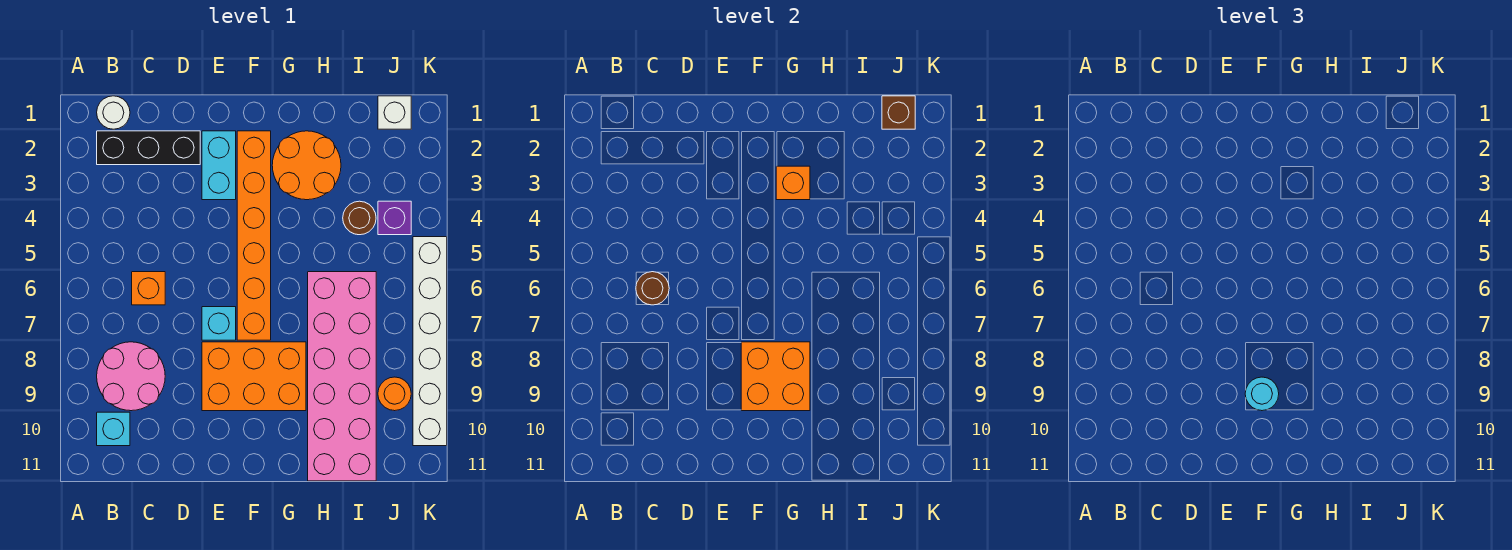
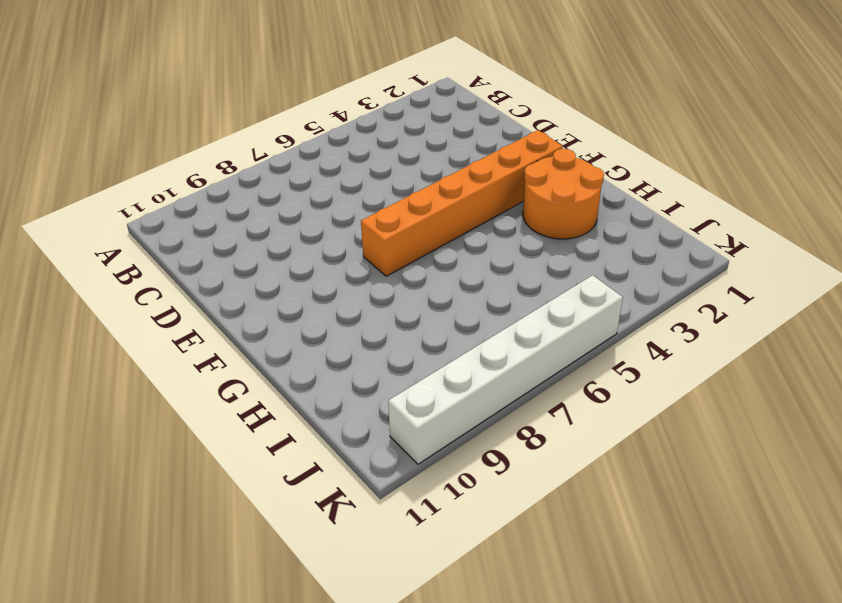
none -> white 1x1 round brick [97,96,130,129]
none -> black 1x3 brick [97,131,200,165]
none -> pink 2x2 round brick [97,342,165,411]

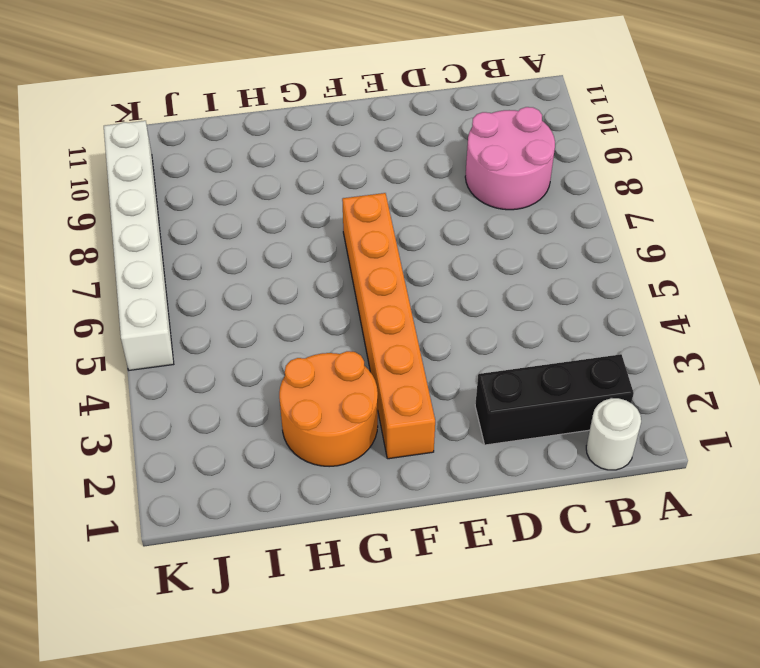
none -> cyan 1x1 brick [97,412,130,446]
none -> orange 1x1 brick [132,272,165,305]
none -> cyan 1x2 brick [202,131,236,200]

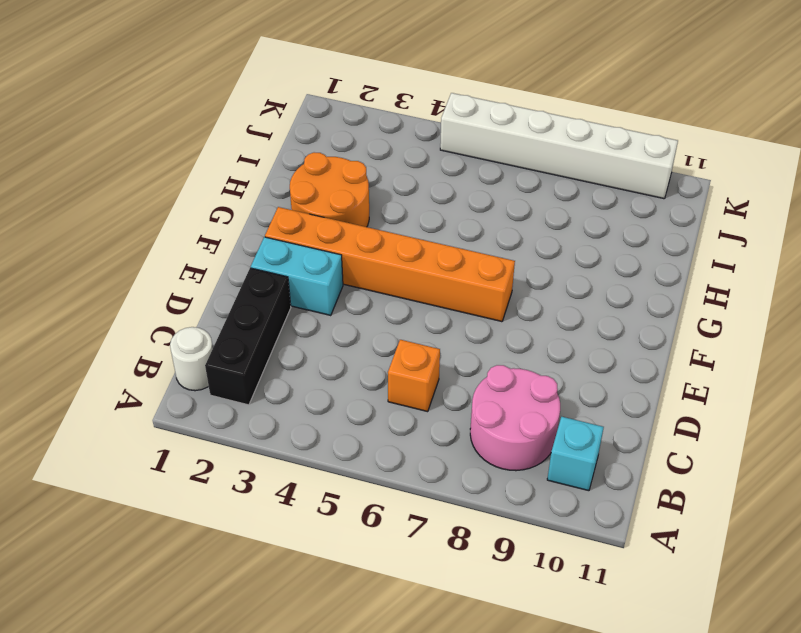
none -> cyan 1x1 brick [202,307,236,340]
none -> orange 2x3 brick [202,342,306,411]
none -> pink 2x6 brick [308,272,376,481]

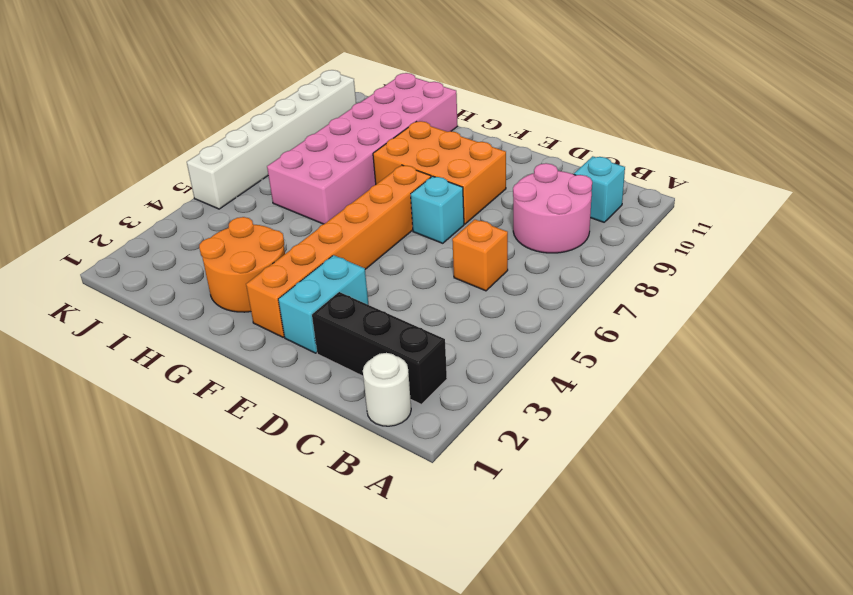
none -> brown 1x1 round brick [343,201,376,235]
none -> white 1x1 brick [378,96,411,129]
none -> purple 1x1 brick [378,201,411,235]

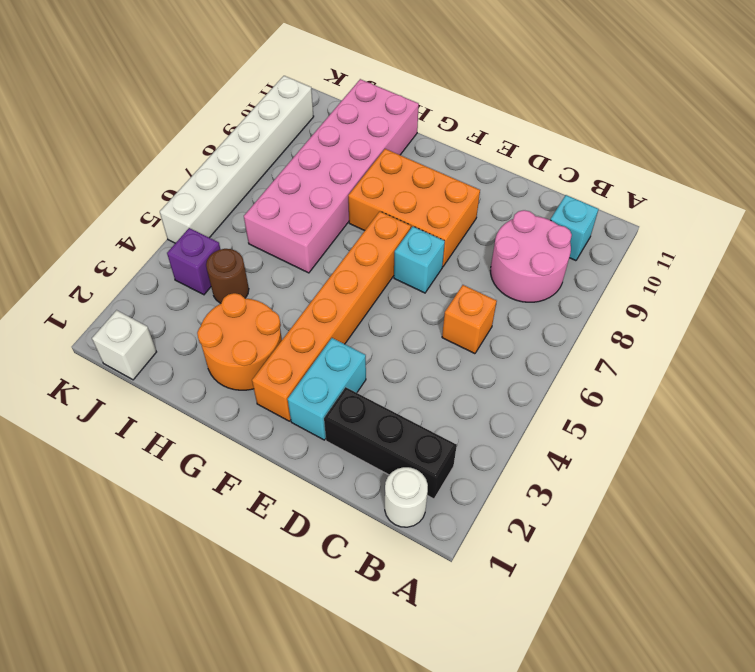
none -> orange 1x1 round brick [378,377,411,411]
none -> brown 1x1 round brick [636,272,669,305]
none -> orange 2x2 brick [741,342,810,411]

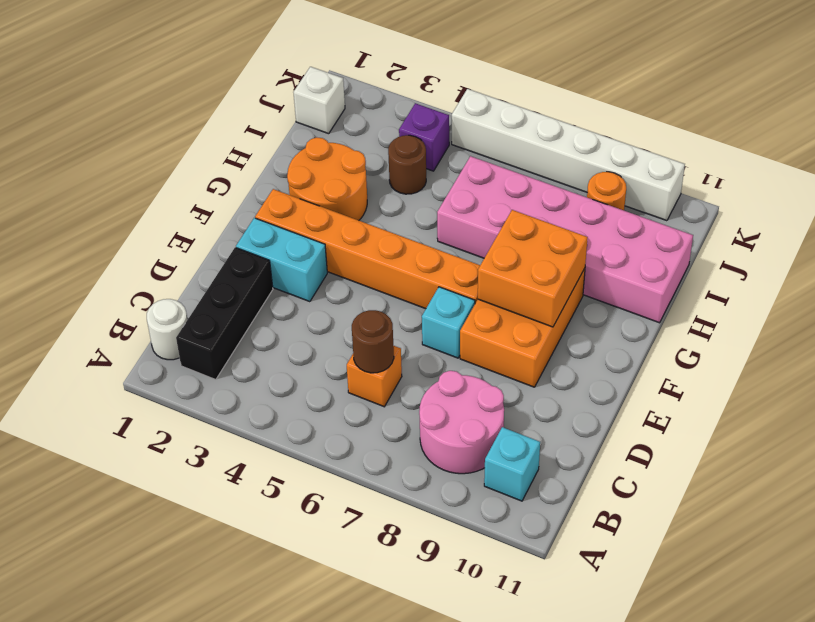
none -> orange 1x1 brick [776,166,810,200]
none -> brown 1x1 brick [882,96,915,129]
none -> cyan 1x1 round brick [1245,377,1279,411]

